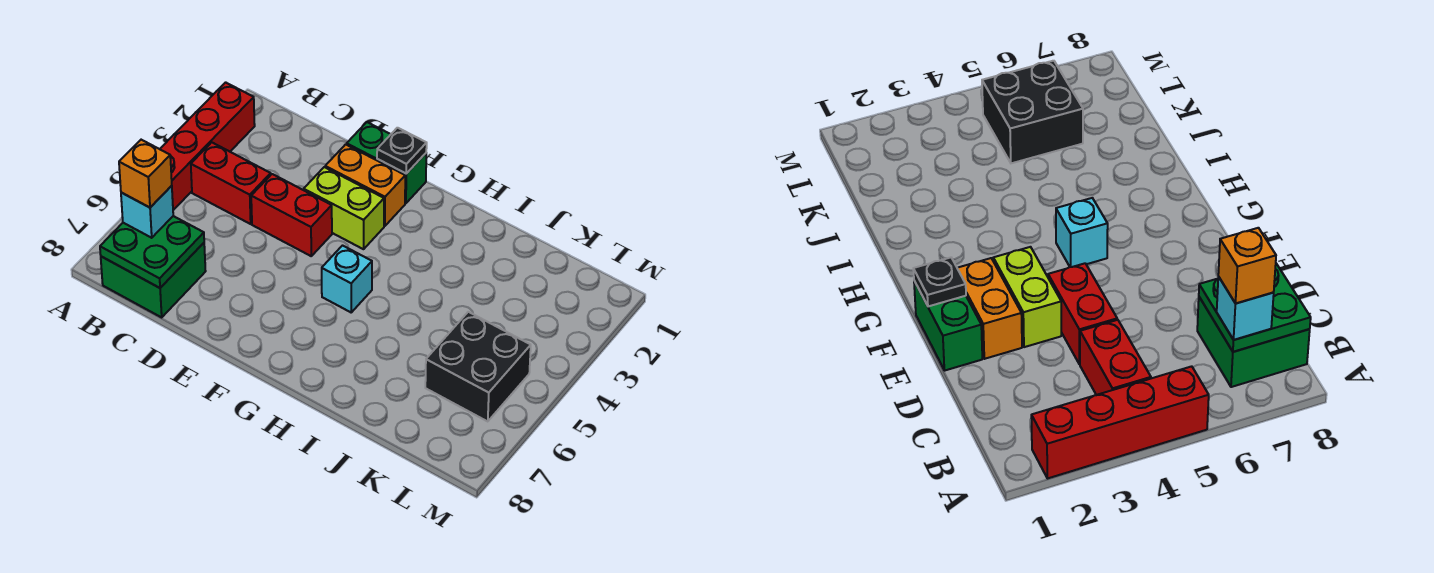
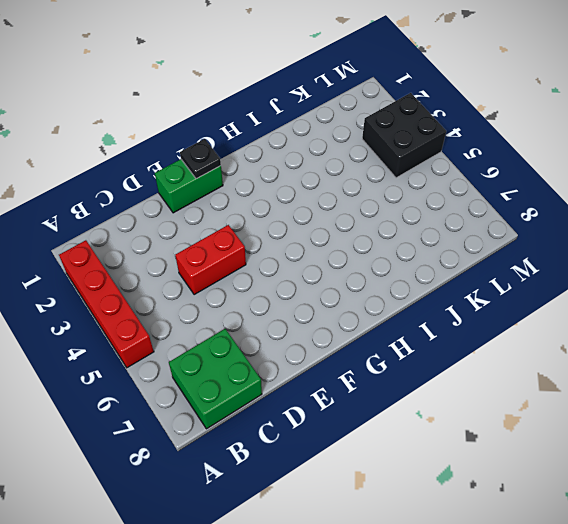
black 2x2 brick [362,93,446,178] -> black 2x2 brick moved to [425,312,531,421]
none -> red 1x2 brick [191,142,271,224]
none -> orange 1x2 brick [325,144,405,226]
none -> lime 1x2 brick [304,167,384,249]

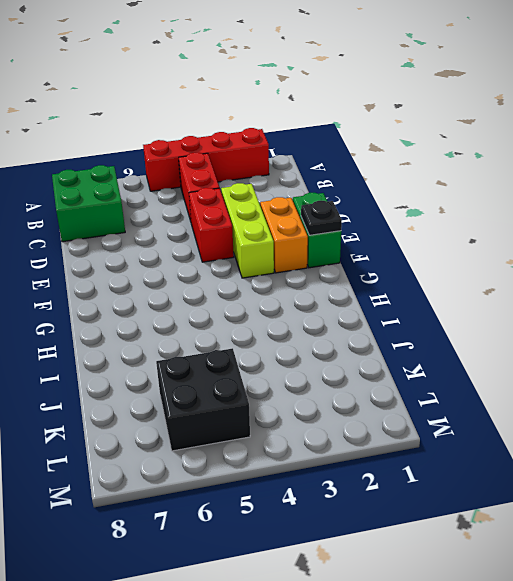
lime 1x3 brick [221,183,274,278] -> lime 1x2 brick [304,167,384,249]
none -> cyan 1x1 brick [322,246,372,312]
none -> green 2x2 plate [100,216,204,288]
none -> cyan 1x1 brick [121,186,173,238]

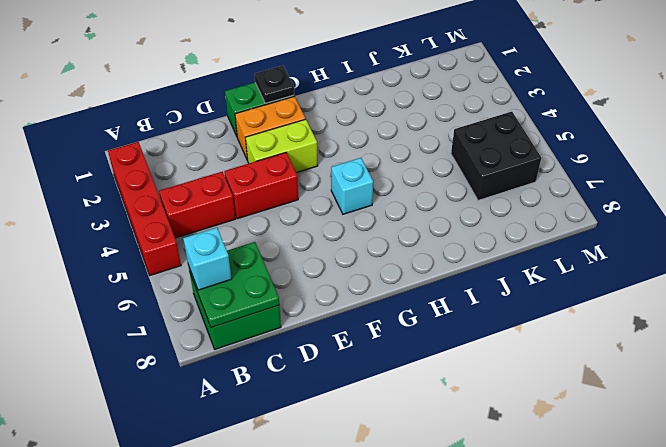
none -> orange 1x1 brick [119,140,172,208]

